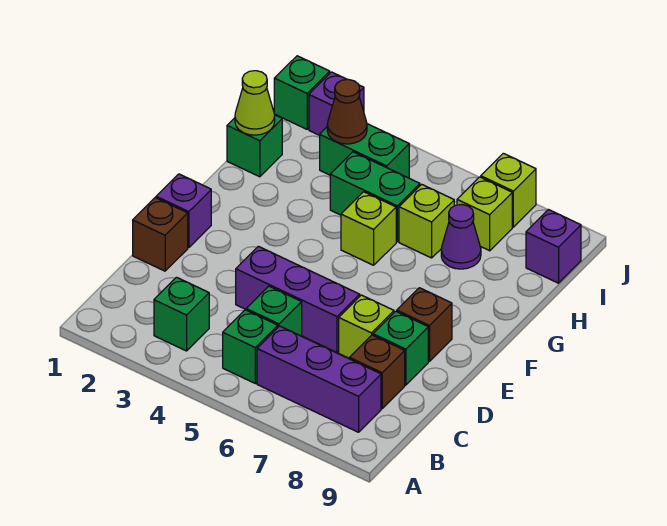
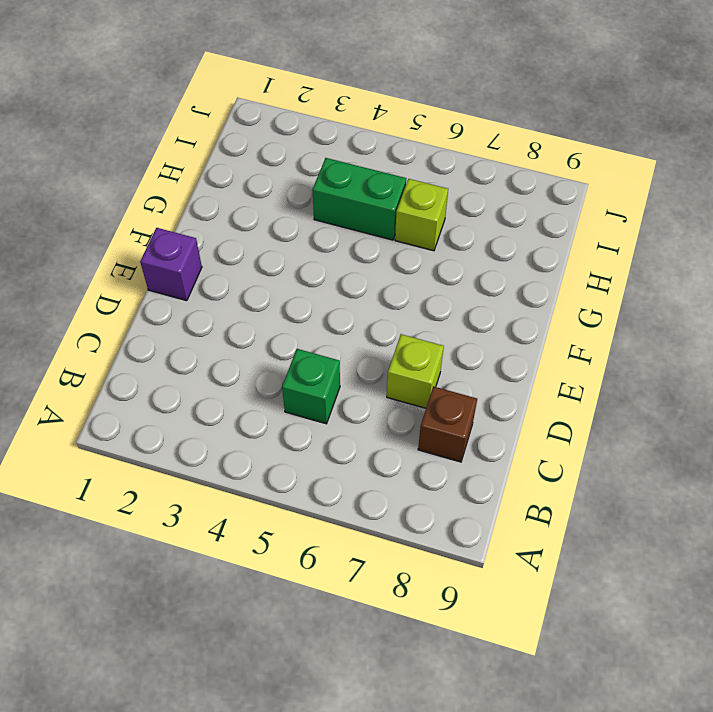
none -> green 1x1 brick [154,277,209,351]
none -> green 1x1 brick [223,310,278,383]
none -> purple 1x3 brick [257,326,381,432]

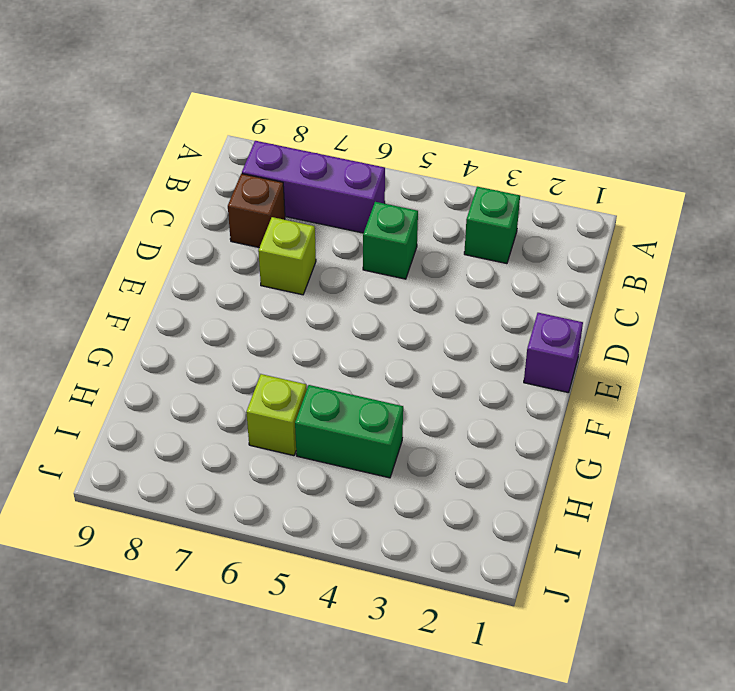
none -> green 1x1 brick [223,310,278,383]
none -> brown 1x1 brick [133,198,188,271]
none -> purple 1x3 brick [236,246,360,352]

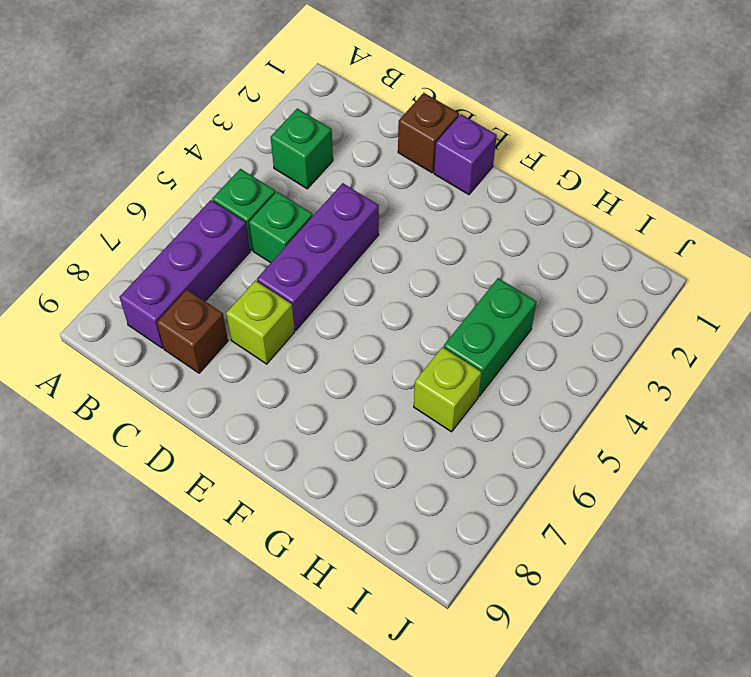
none -> green 1x1 brick [373,311,428,385]
none -> brown 1x1 brick [397,288,452,361]
none -> lime 1x1 brick [341,192,396,265]

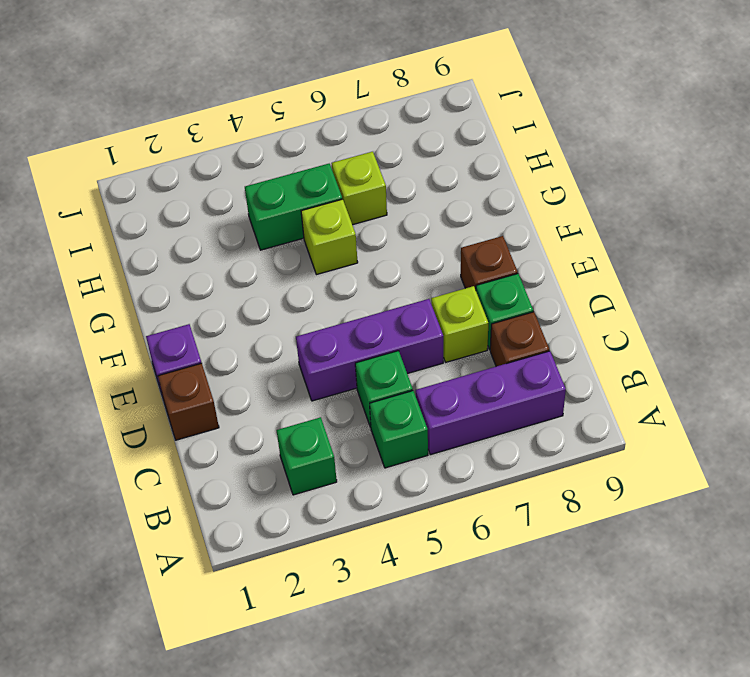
none -> green 1x1 brick [227,115,282,177]
none -> purple 1x1 cone [441,205,481,269]
none -> green 1x2 brick [320,124,409,178]

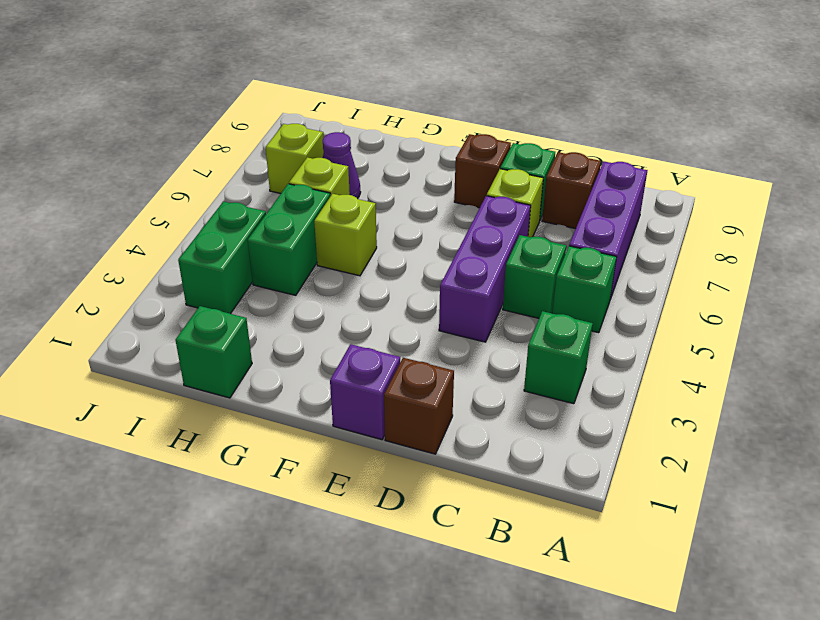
none -> purple 1x1 brick [526,210,581,283]
none -> green 1x1 brick [274,56,330,129]
none -> purple 1x1 brick [309,72,364,135]

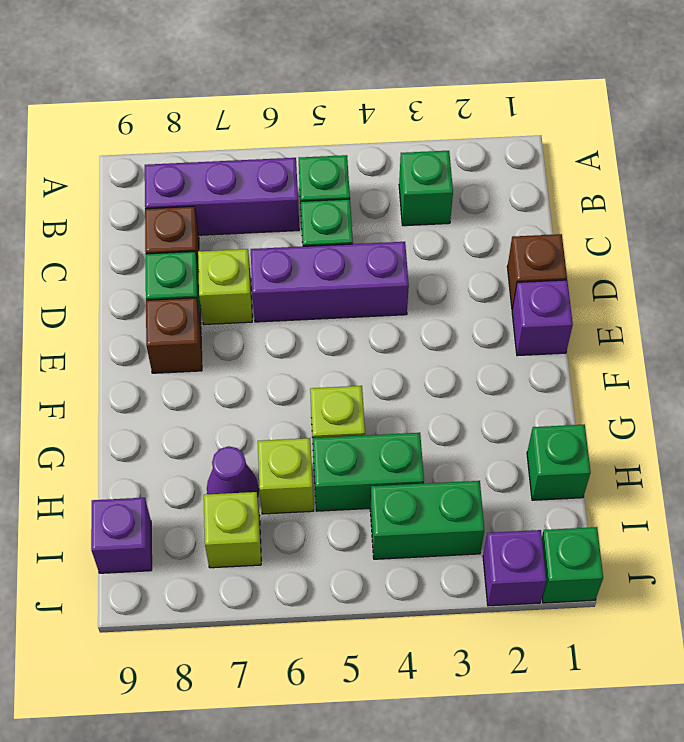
none -> lime 1x1 brick [481,153,536,227]
none -> lime 1x1 cone [235,71,275,135]
none -> brown 1x1 cone [327,79,367,144]

